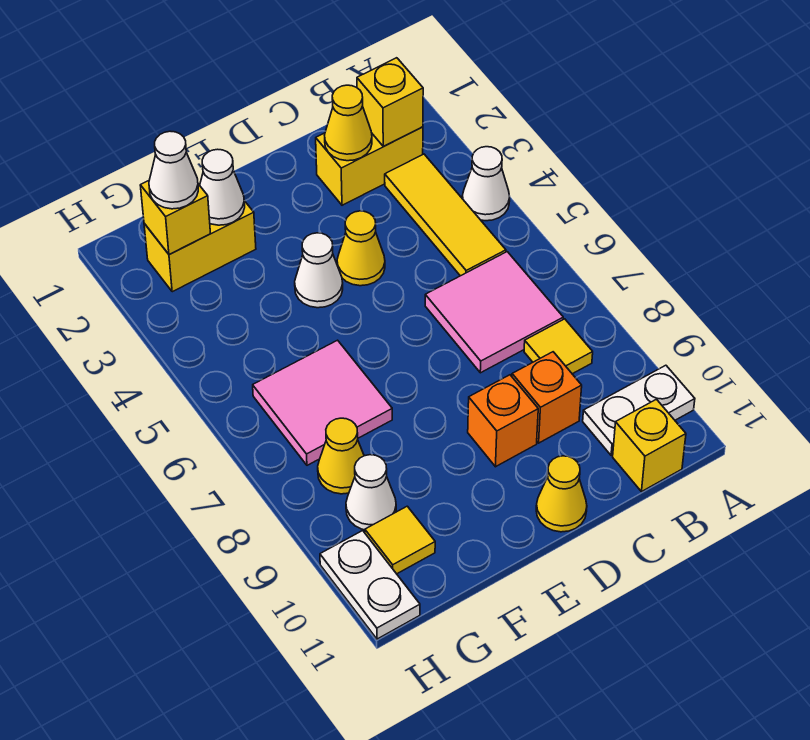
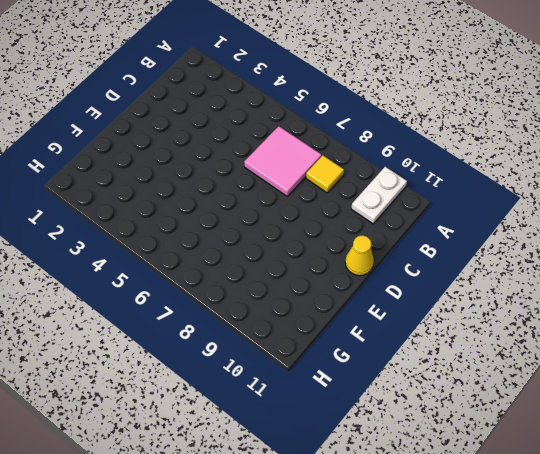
none -> white 1x1 cone [462,147,510,221]
none -> yellow 1x2 brick [316,127,423,205]
none -> yellow 1x3 tile [385,154,506,276]

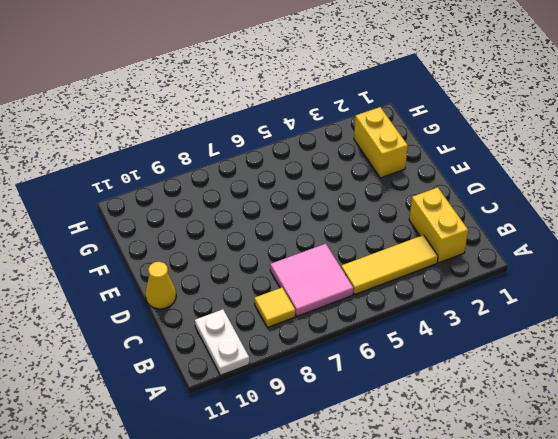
none -> white 1x1 cone [462,147,510,221]
none -> yellow 1x1 brick [613,399,686,492]
none -> orange 1x1 brick [512,352,582,443]

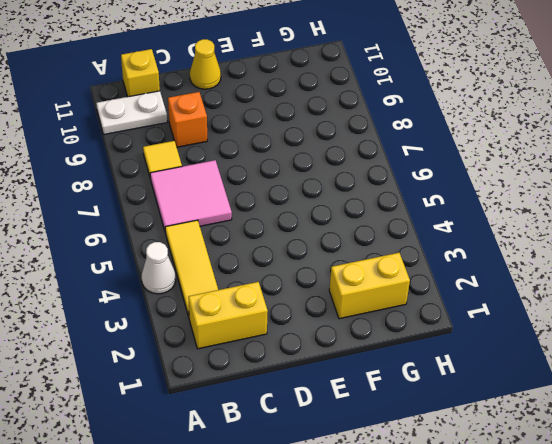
none -> yellow 1x1 cone [337,211,385,286]
none -> orange 1x1 brick [468,375,538,467]
none -> white 1x1 cone [295,233,343,308]

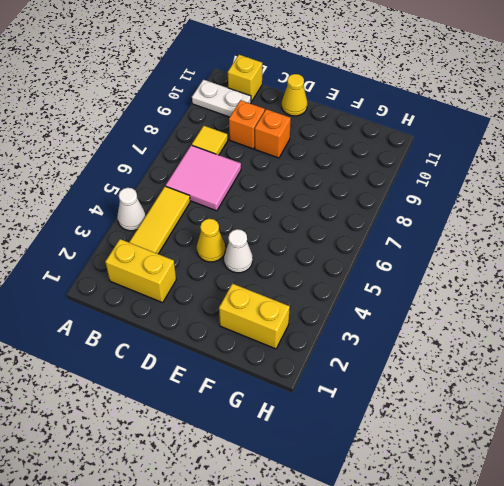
none -> pink 2x2 tile [253,340,392,465]
none -> yellow 1x1 cone [318,418,364,494]
none -> white 1x1 cone [346,455,396,530]

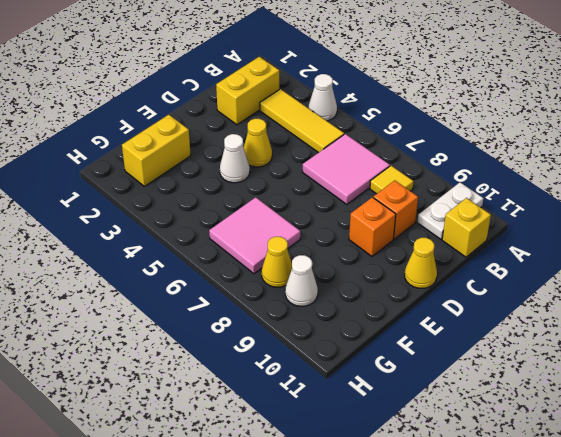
none -> yellow 1x1 tile [365,506,435,574]
none -> white 1x2 plate [320,531,420,639]
none -> yellow 1x1 brick [357,58,423,146]

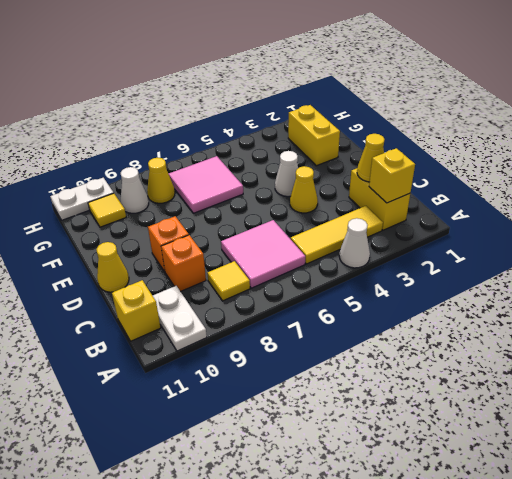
none -> white 1x1 cone [200,149,245,225]
none -> yellow 1x1 brick [140,181,210,255]
none -> white 1x1 cone [149,131,198,209]

